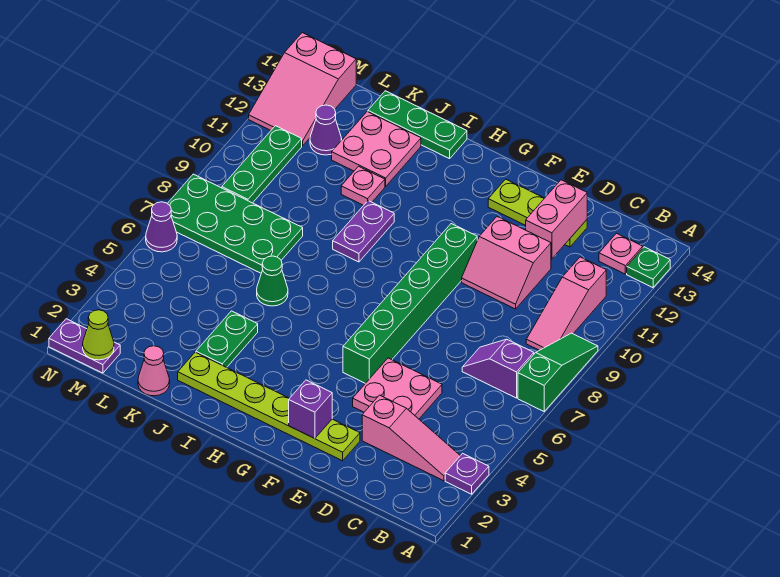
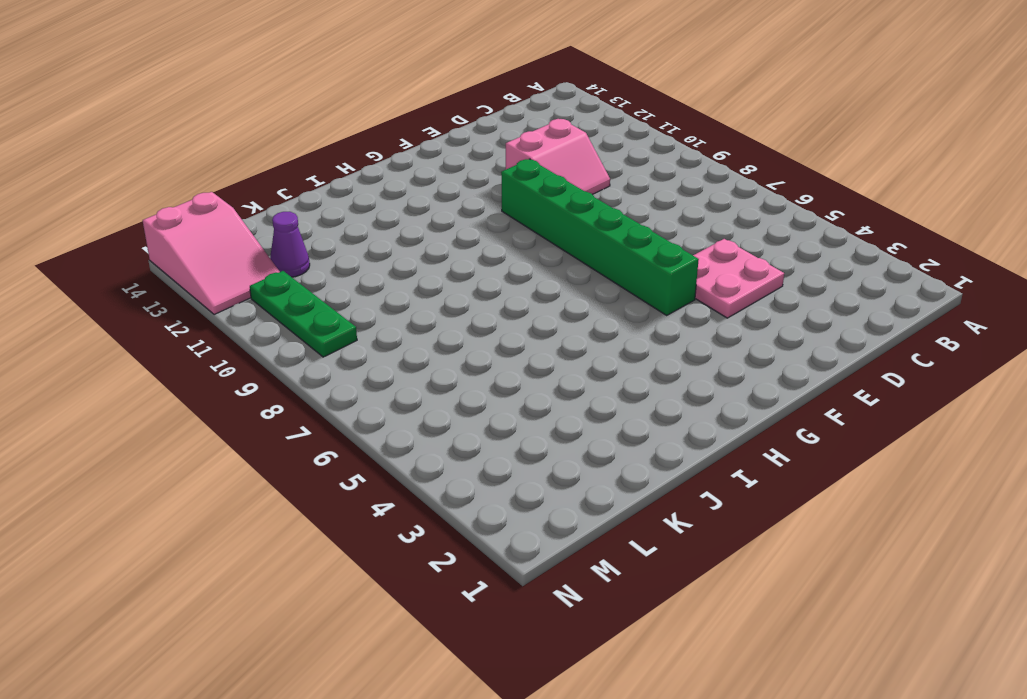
none -> purple 1x1 plate [445,453,489,494]
none -> green 1x3 slope [518,333,598,411]
none -> green 1x1 plate [627,247,670,288]

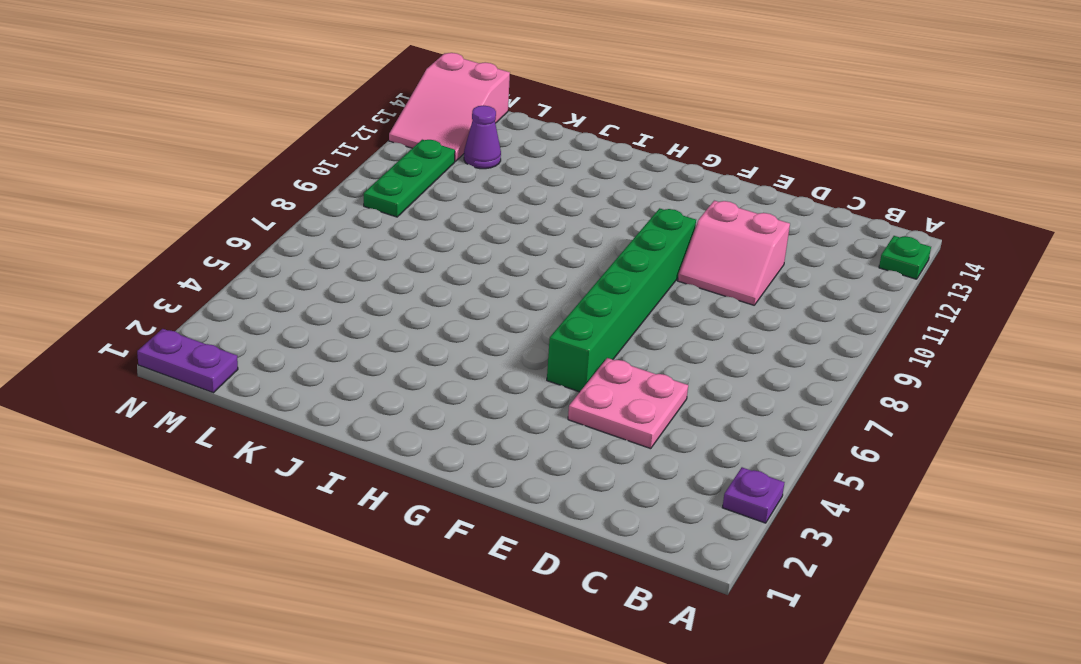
none -> green 1x3 slope [518,333,598,411]
none -> pink 1x3 slope [362,395,460,481]
none -> purple 1x2 slope [462,339,534,398]

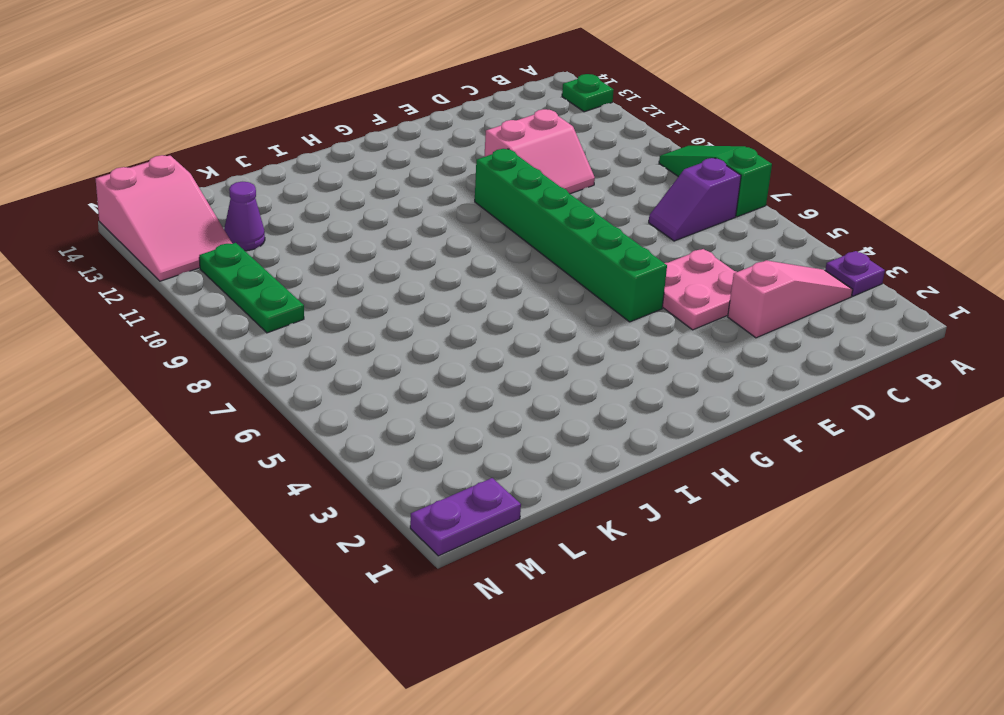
none -> pink 1x3 slope [526,257,606,350]
none -> pink 1x1 plate [599,233,643,274]
none -> lime 1x3 plate [488,179,587,247]

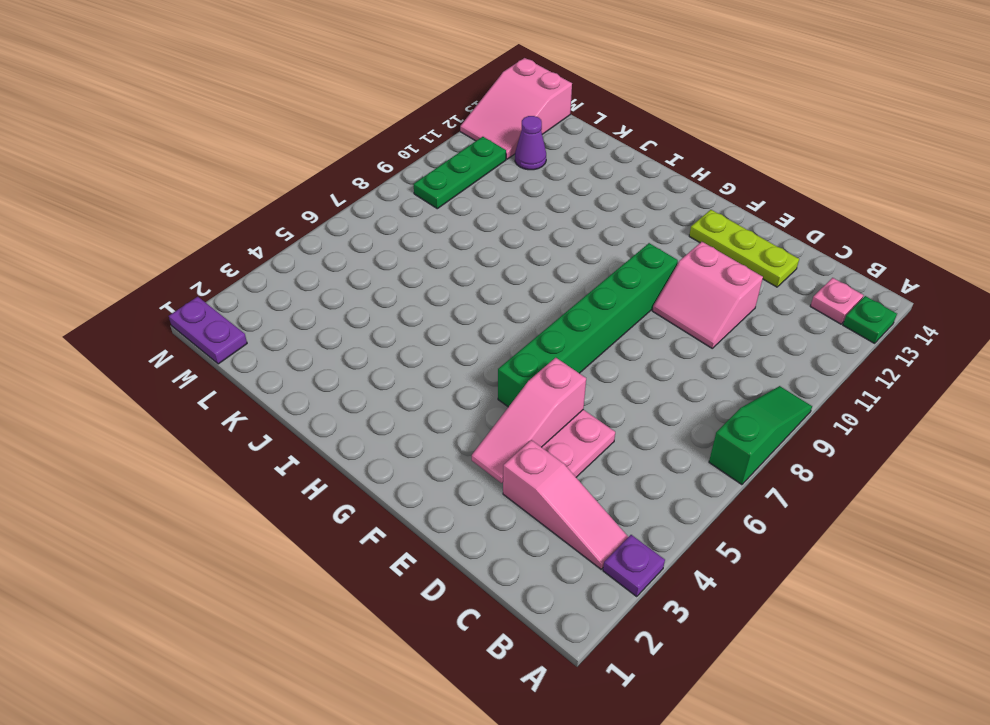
pink 1x3 slope [472,358,586,483] -> pink 1x3 slope moved to [526,257,606,350]
none -> purple 1x2 slope [462,339,534,398]
none -> lime 1x6 plate [178,352,360,461]
none -> purple 1x2 plate [333,201,394,262]

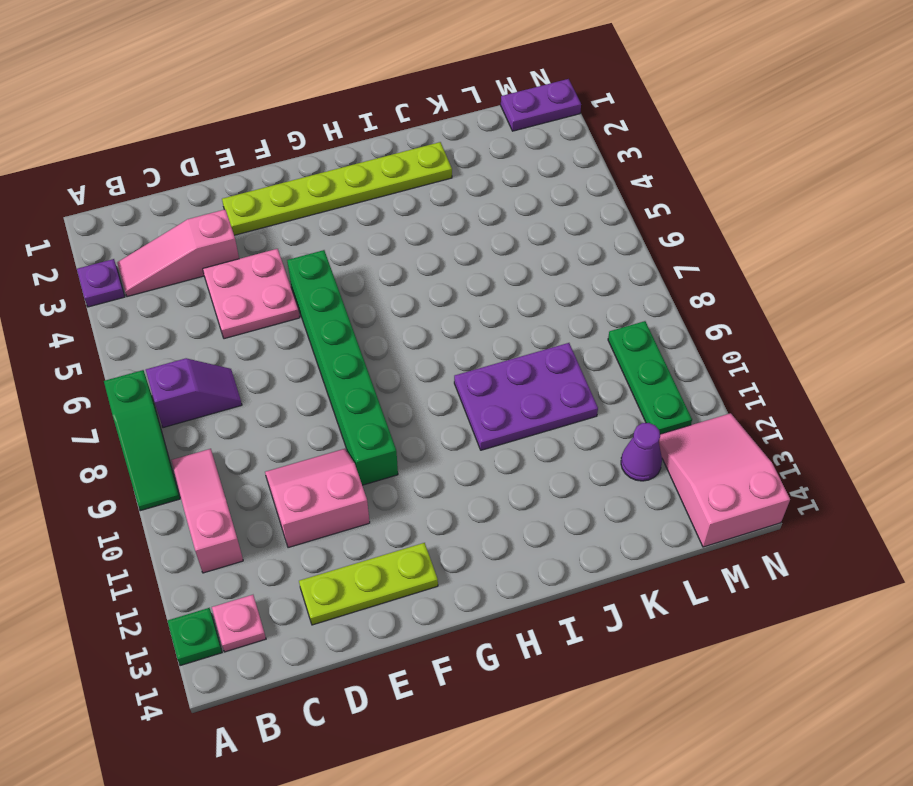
purple 2x3 plate [454,343,598,450] -> purple 1x2 plate [333,201,394,262]
none -> green 1x3 plate [368,91,467,159]
none -> green 1x2 plate [196,311,258,367]
none -> green 1x1 cone [257,256,288,306]

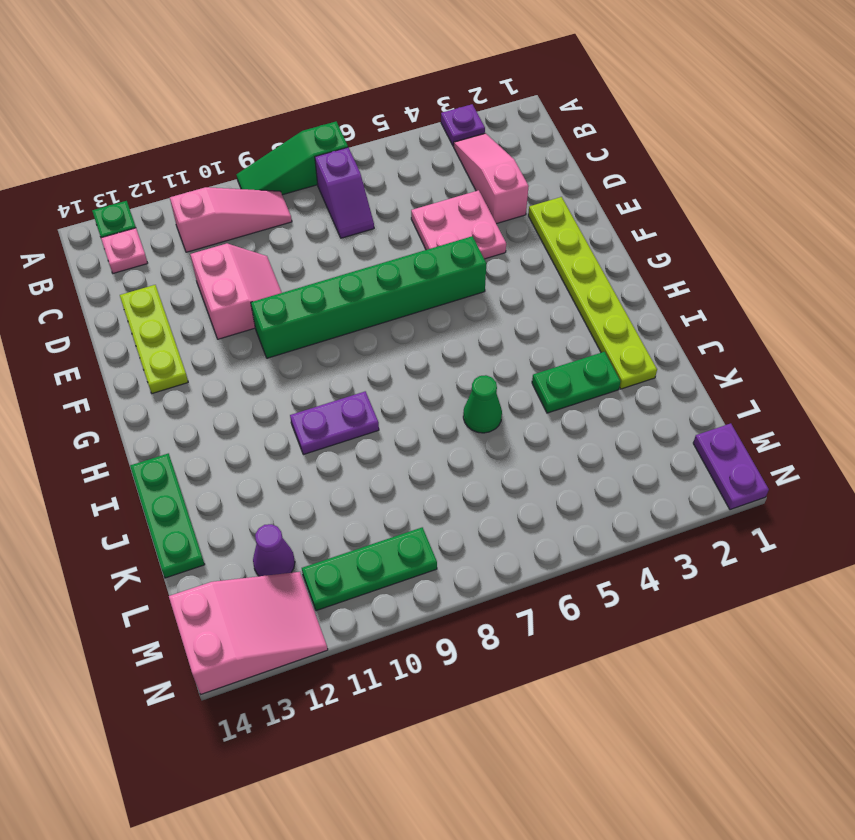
none -> pink 1x1 plate [341,166,385,205]
none -> pink 2x2 plate [332,112,421,186]
none -> pink 1x1 cone [138,346,170,396]

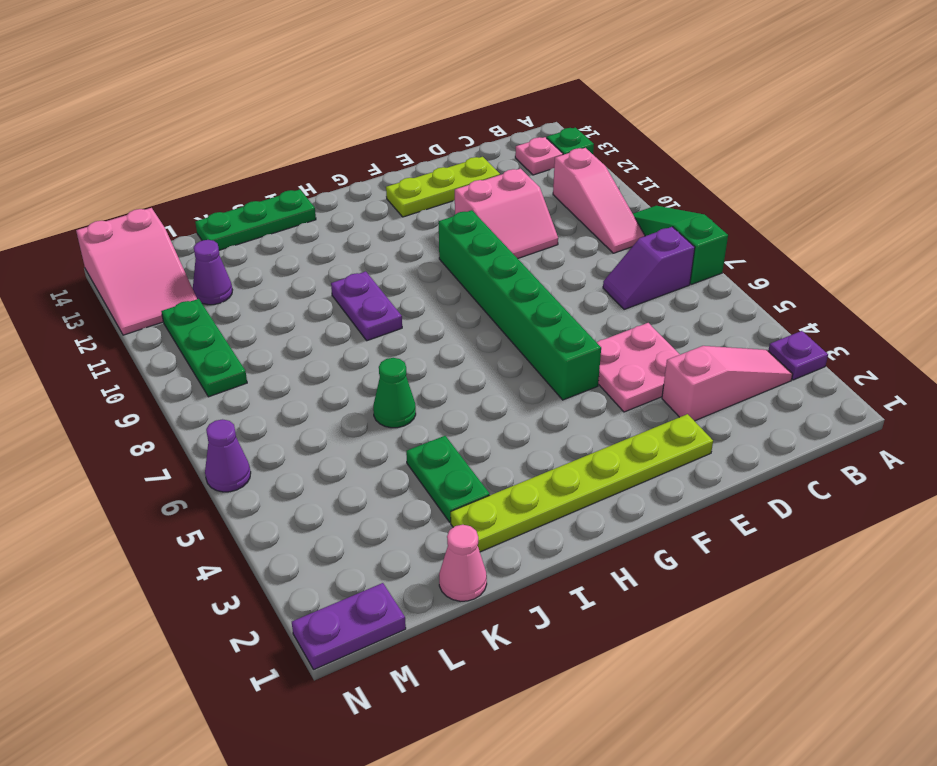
none -> pink 1x1 plate [341,166,385,205]
none -> pink 2x2 plate [332,112,421,186]
none -> green 2x4 plate [167,174,303,273]

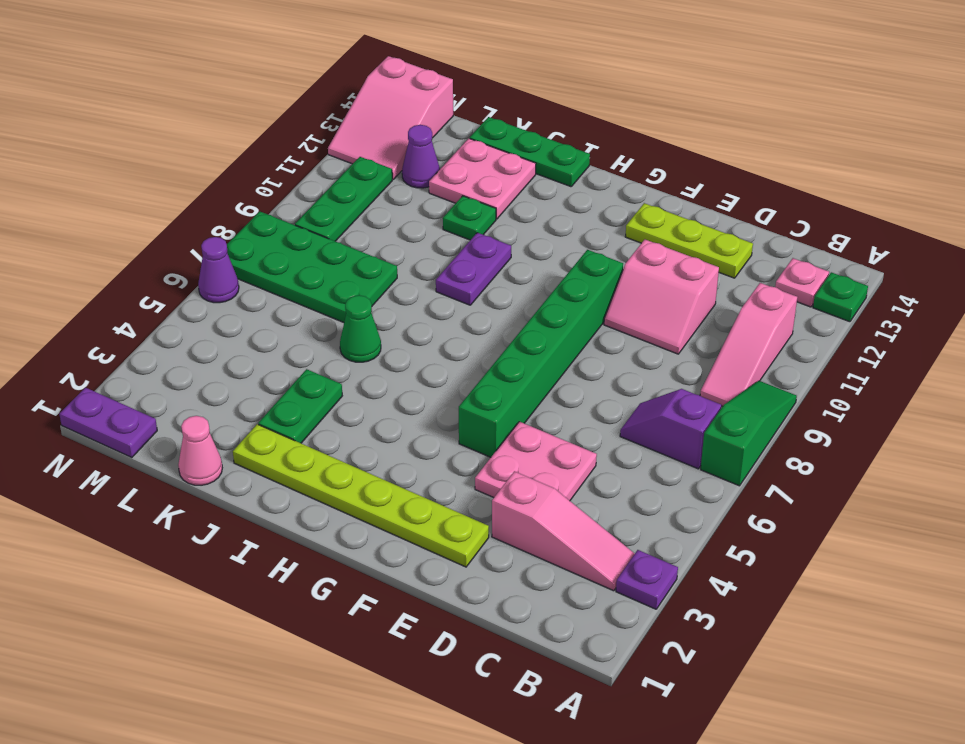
green 1x1 plate [443,196,496,240] -> pink 1x1 plate [341,166,385,205]
none -> pink 1x2 brick [526,180,587,259]
none -> purple 1x1 brick [289,380,332,439]
none -> lime 1x1 cone [83,310,114,360]

